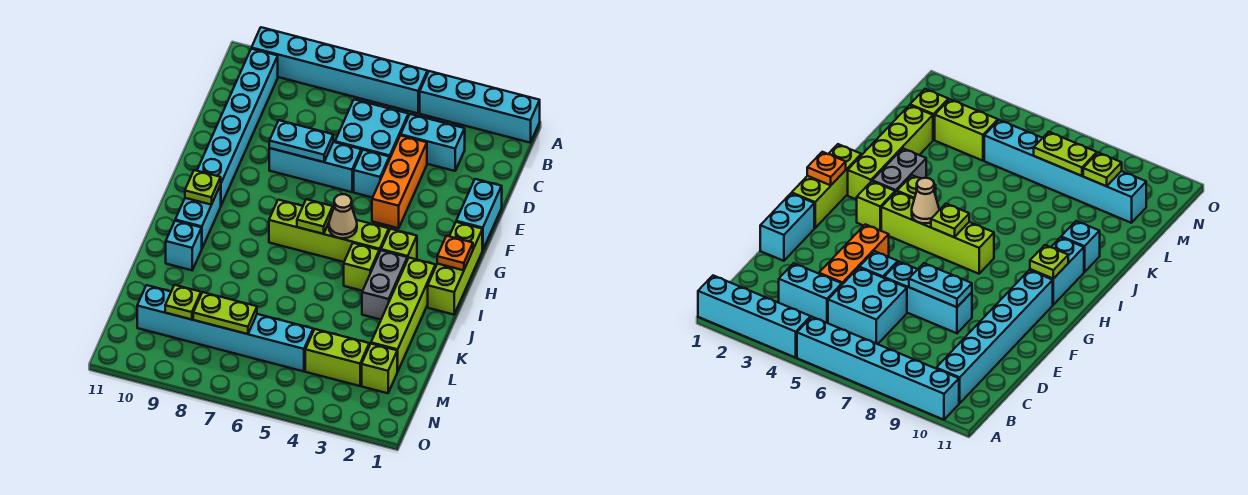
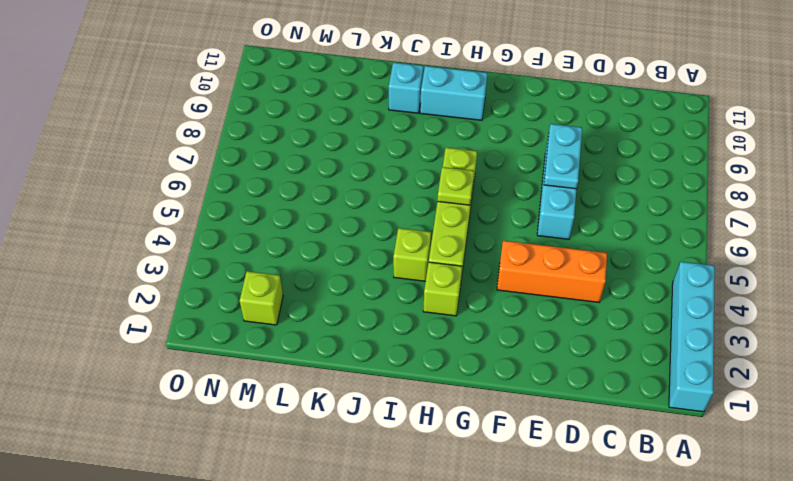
none -> cyan 1x6 brick [252,27,427,113]
none -> cyan 1x6 brick [197,49,278,205]
none -> cyan 1x2 brick [401,114,465,171]

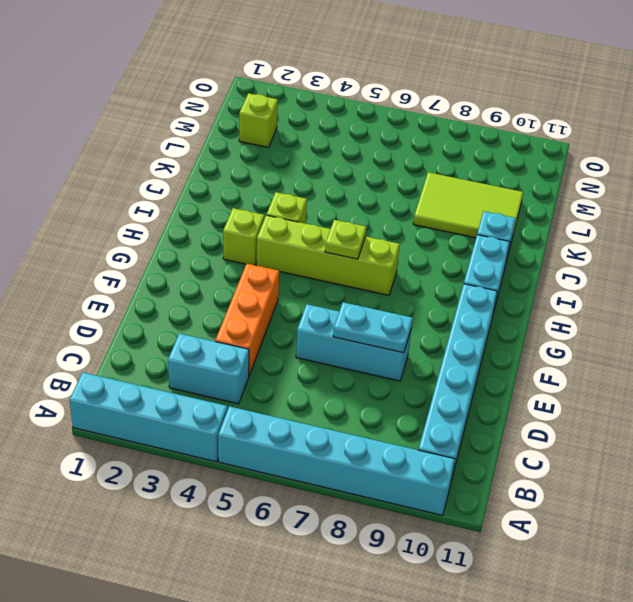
lime 2x3 tile [413,172,523,238] -> none
none -> cyan 2x2 brick [335,100,408,159]
none -> cyan 1x2 brick [456,179,502,250]
none -> cyan 1x1 brick [354,150,389,198]

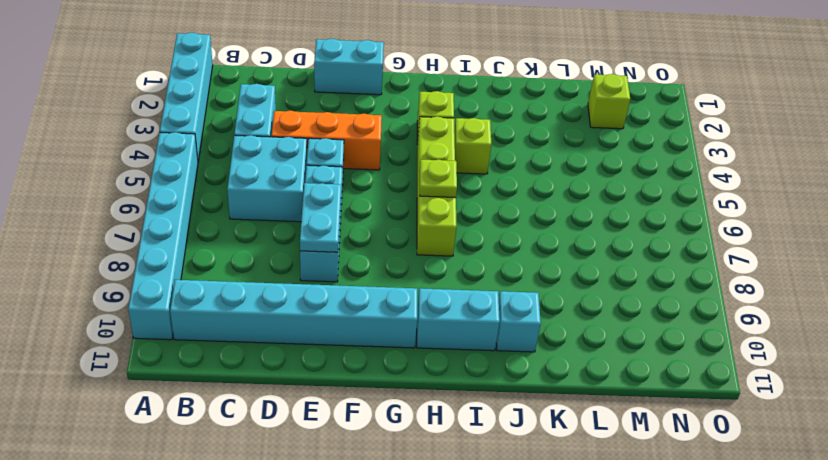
none -> lime 1x3 brick [428,222,482,315]
none -> lime 1x4 brick [371,258,435,372]
none -> grey 1x2 brick [362,250,407,320]

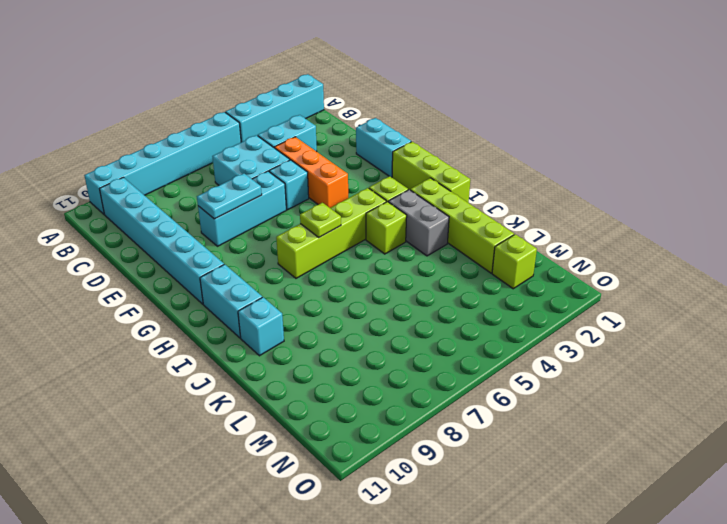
none -> lime 1x2 brick [305,329,369,386]
none -> cyan 1x6 brick [137,285,313,371]
none -> orange 1x1 plate [437,236,473,270]

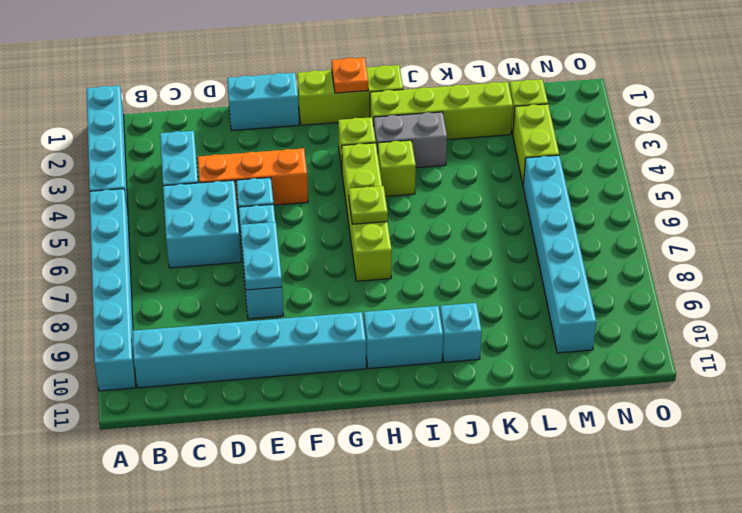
none -> tan 1x1 cone [329,194,357,238]
none -> lime 1x1 plate [185,170,221,205]
none -> lime 1x2 plate [193,292,257,334]

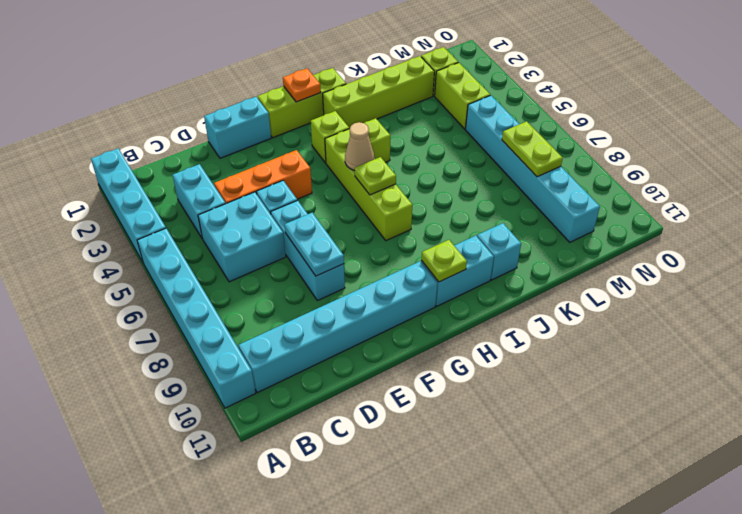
none -> grey 1x2 brick [362,250,407,320]
none -> lime 1x1 plate [165,285,201,320]

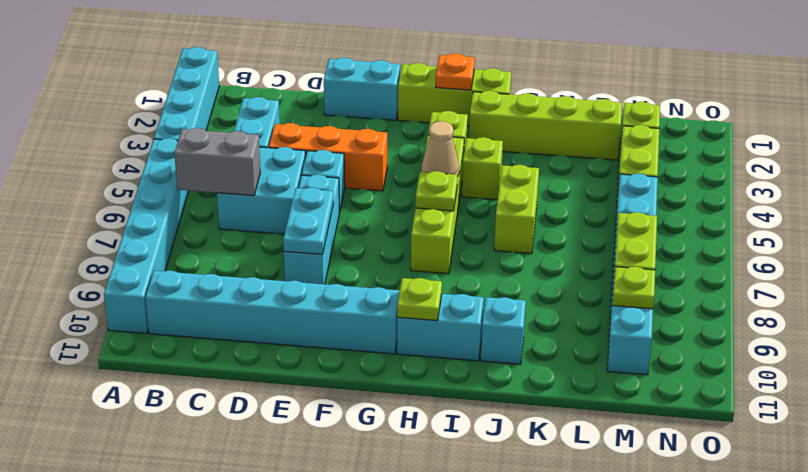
grey 1x2 brick [174,128,260,196] -> grey 1x2 brick moved to [362,250,407,320]
lime 1x2 brick [494,165,539,254] -> none

